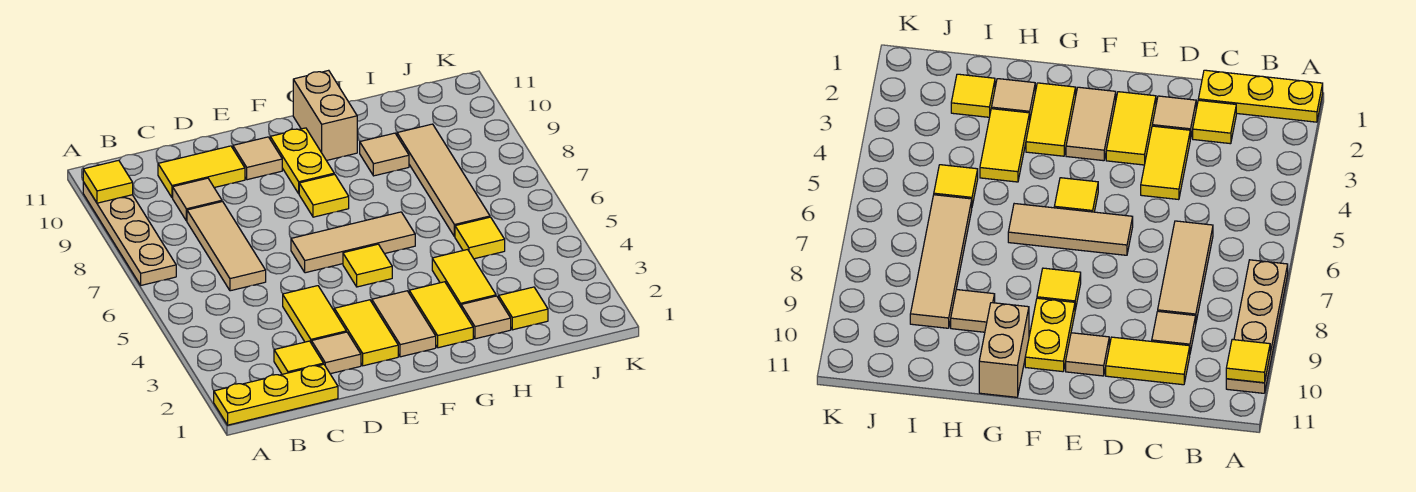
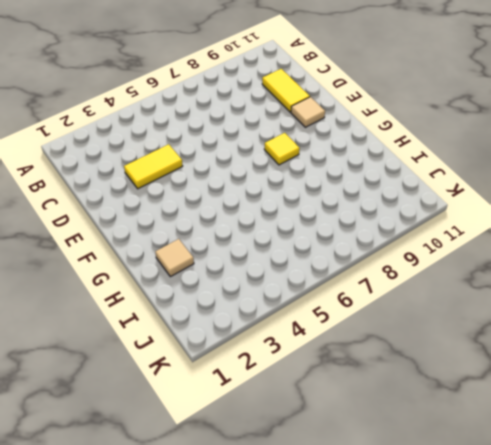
none -> yellow 1x3 plate [214,364,338,425]
none -> tan 1x4 plate [83,182,176,285]
none -> yellow 1x1 tile [274,341,324,374]

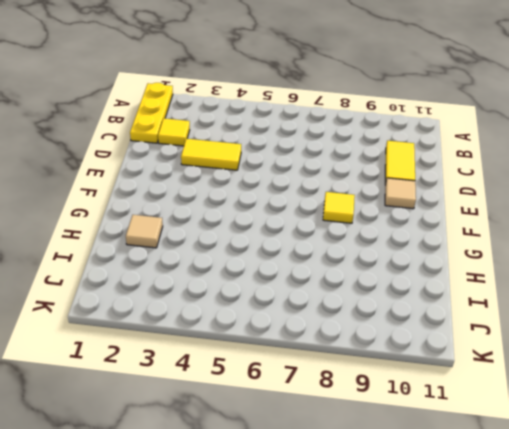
none -> tan 1x4 plate [83,182,176,285]
none -> tan 1x3 tile [187,202,266,291]
none -> tan 1x1 tile [173,178,222,221]

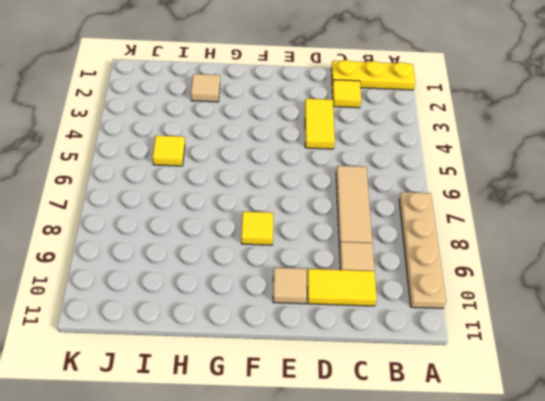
none -> tan 1x1 tile [312,332,361,374]
none -> yellow 1x2 tile [334,300,398,366]
none -> tan 1x3 tile [291,212,415,273]

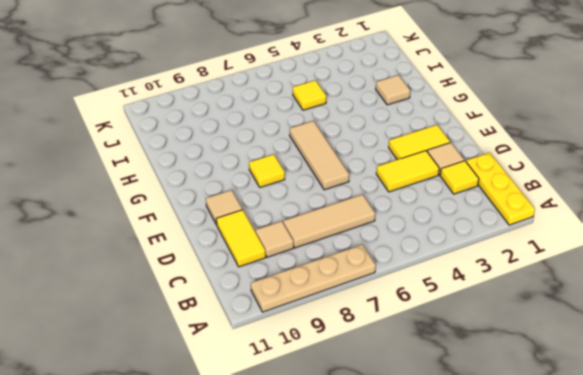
none -> tan 1x2 tile [372,291,436,357]
none -> yellow 1x1 tile [343,244,392,287]
none -> yellow 1x2 plate [270,128,334,194]

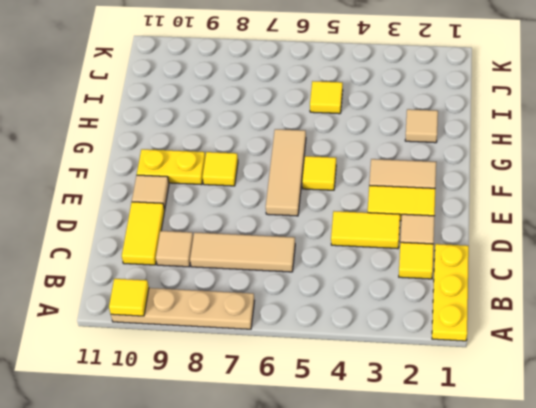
none -> yellow 1x2 tile [409,282,473,348]
none -> tan 1x2 brick [293,70,357,161]
none -> yellow 1x2 tile [432,249,496,307]

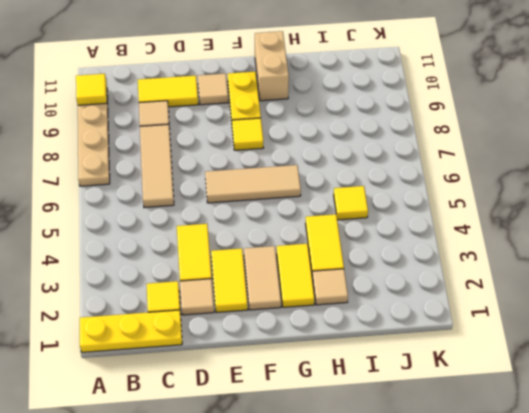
none -> yellow 1x1 tile [343,244,392,287]
none -> tan 1x1 tile [360,133,409,176]
none -> yellow 1x1 tile [499,287,548,330]

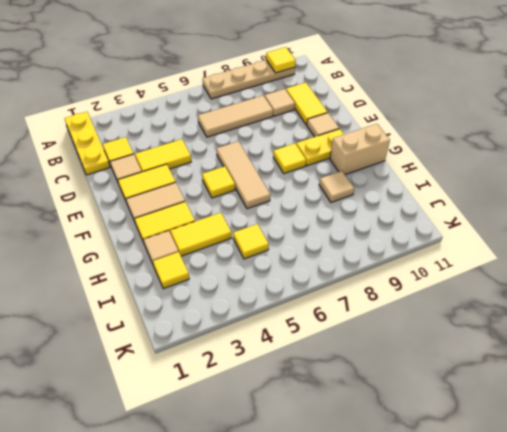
none -> tan 1x4 tile [397,124,490,237]

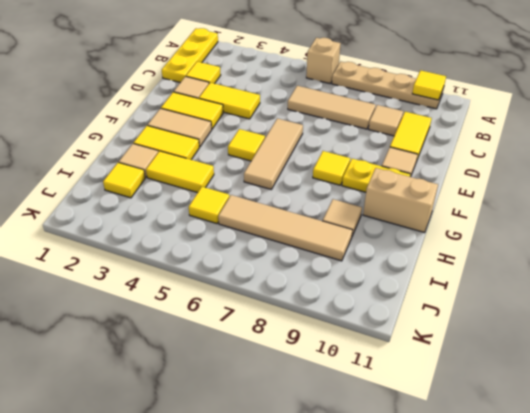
tan 1x1 brick [306,38,341,84] -> none

